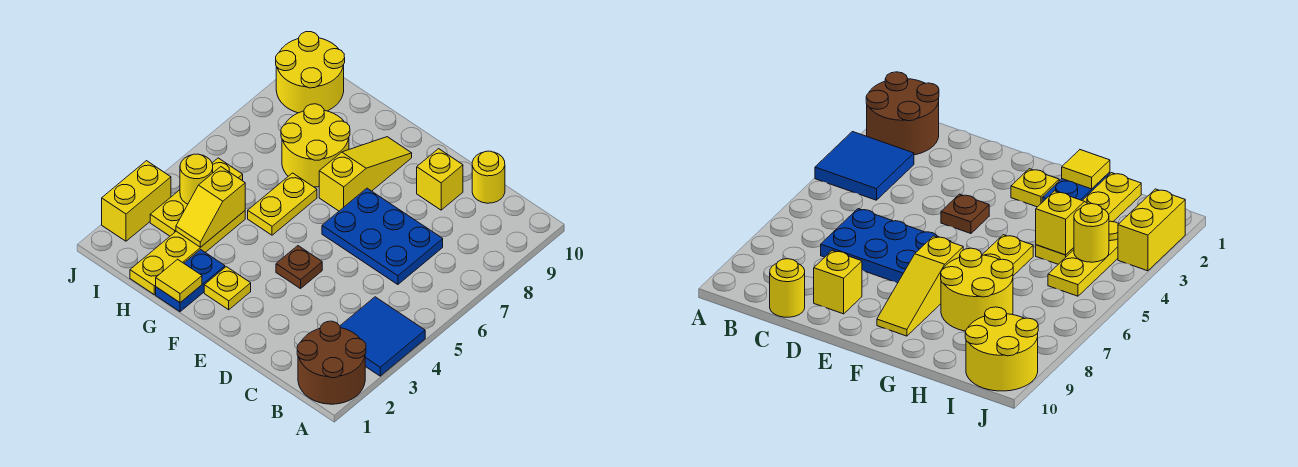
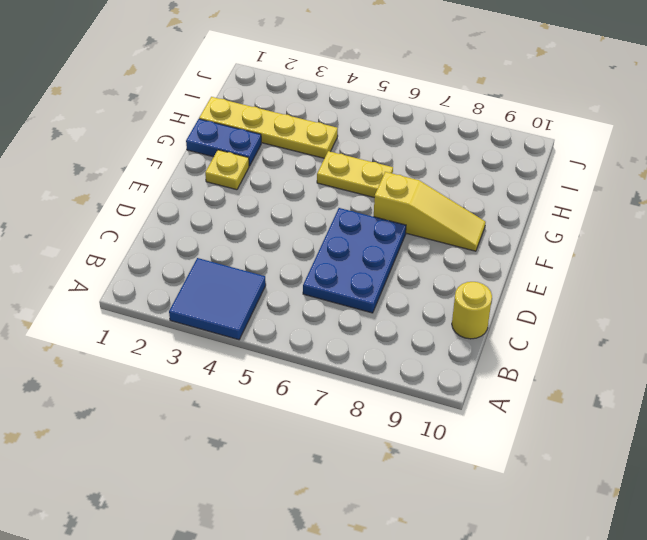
none -> brown 2x2 round brick [297,321,366,404]
none -> yellow 1x1 brick [417,149,463,210]
none -> brown 1x1 plate [276,246,322,289]

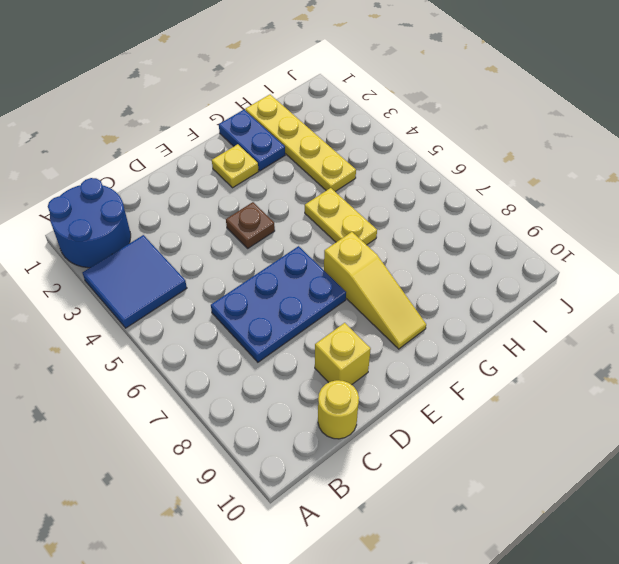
blue 2x2 round brick [48,178,131,268] -> brown 2x2 round brick [297,321,366,404]
none -> yellow 2x2 round brick [281,104,350,187]
none -> yellow 1x3 plate [150,158,243,236]
none -> yellow 2x2 round brick [276,32,345,113]

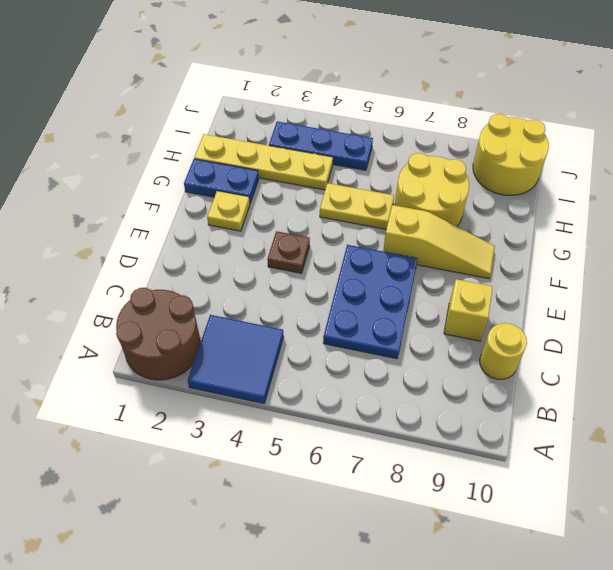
blue 1x3 plate [269,121,373,170] -> yellow 1x3 plate [150,158,243,236]
none -> yellow 1x2 brick [102,161,171,241]
none -> yellow 1x1 tile [156,259,202,302]
none -> yellow 1x2 slope [176,167,245,247]

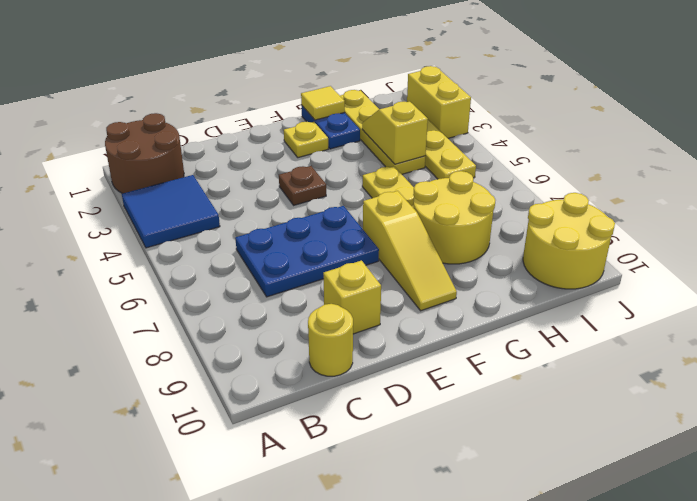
none -> yellow 1x1 round brick [180,154,213,204]

